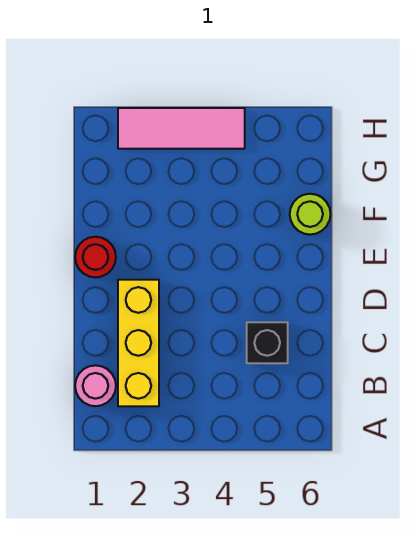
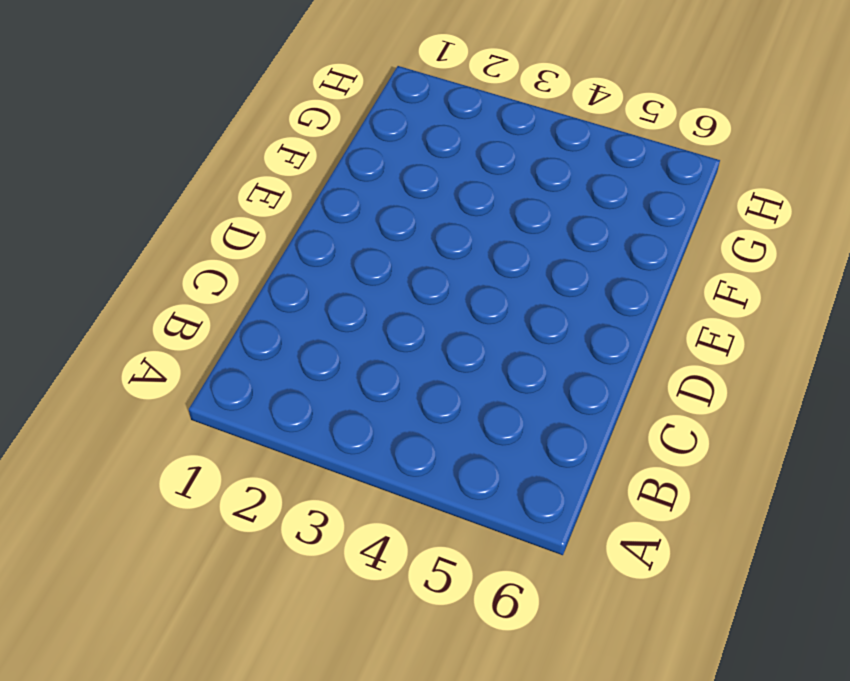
none -> pink 1x1 round brick [75,365,116,406]
none -> yellow 1x3 brick [118,280,159,406]

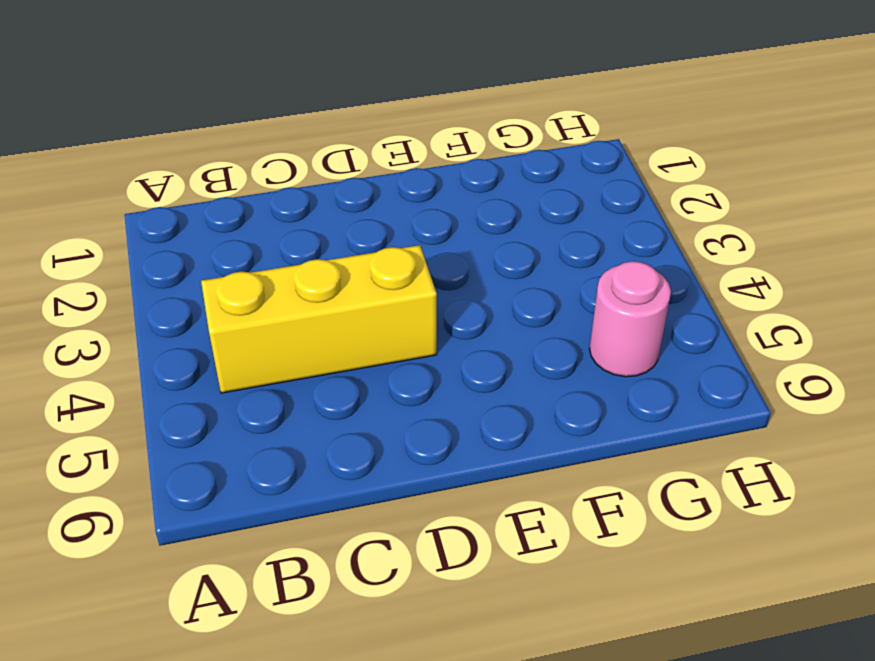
yellow 1x3 brick [201,245,437,393] -> yellow 1x3 brick moved to [118,280,159,406]
pink 1x1 round brick [590,261,671,377] -> pink 1x1 round brick moved to [75,365,116,406]
none -> black 1x1 brick [247,322,288,363]
none -> red 1x1 round brick [75,237,116,277]

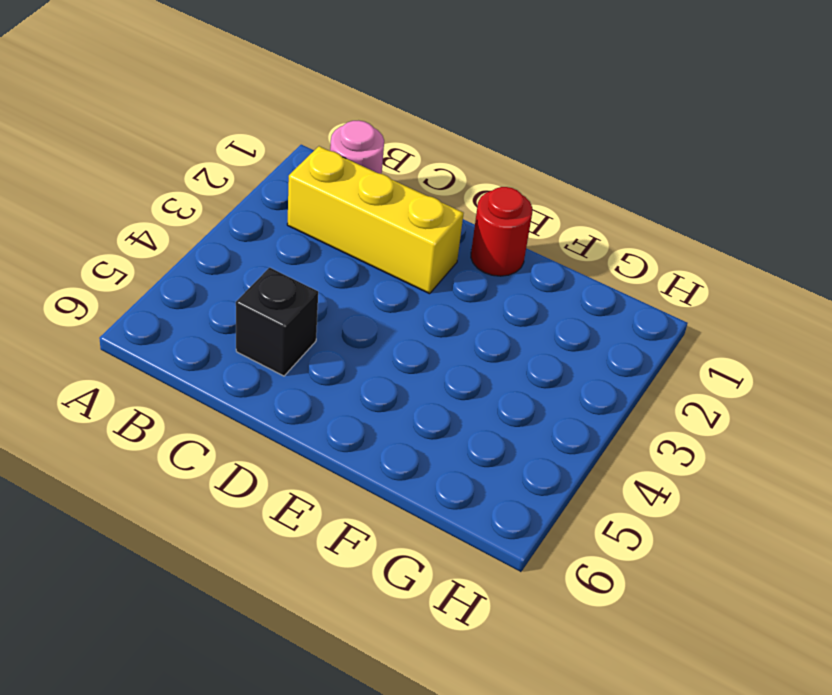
none -> lime 1x1 round brick [290,194,330,235]
none -> pink 1x3 tile [118,108,245,149]

